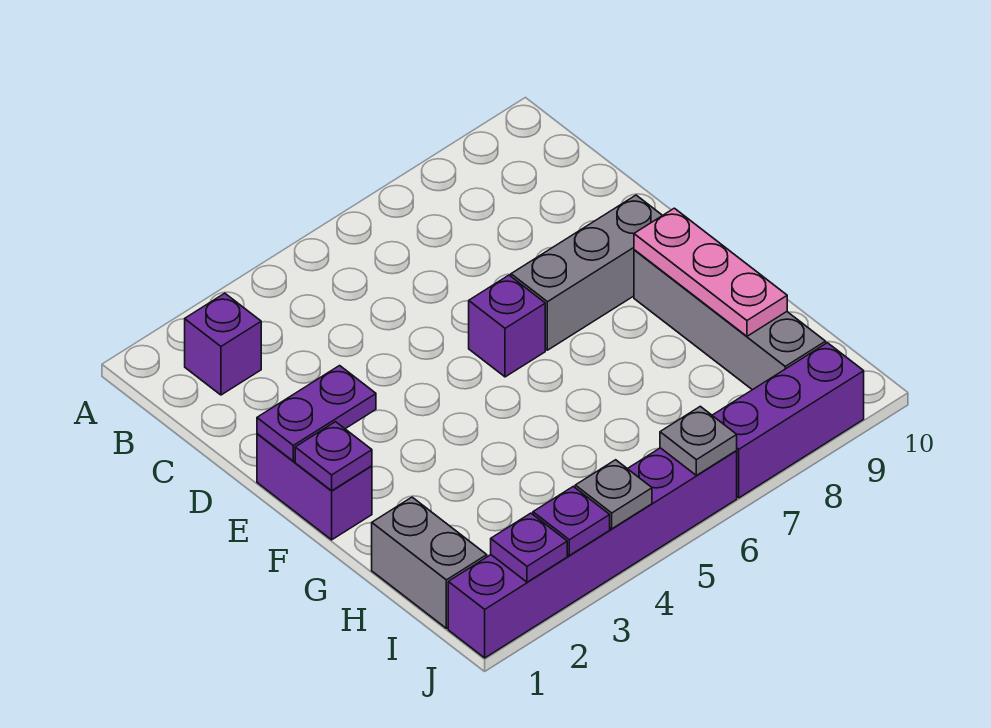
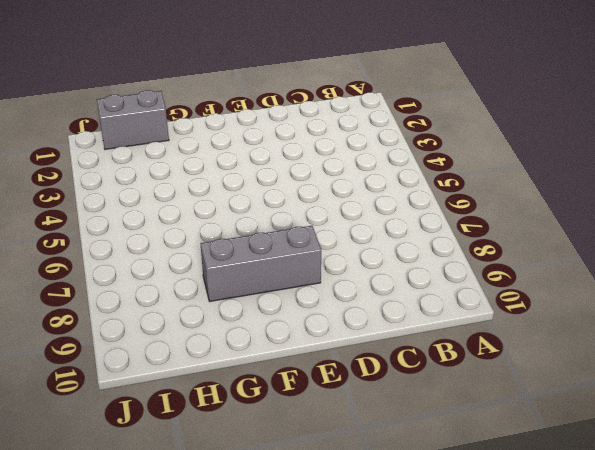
grey 1x3 brick [201,226,321,301] -> grey 1x3 brick turned to [511,195,662,350]
none -> purple 1x1 brick [185,293,261,395]
none -> purple 1x2 brick [257,434,372,540]
none -> purple 1x1 brick [469,275,545,377]

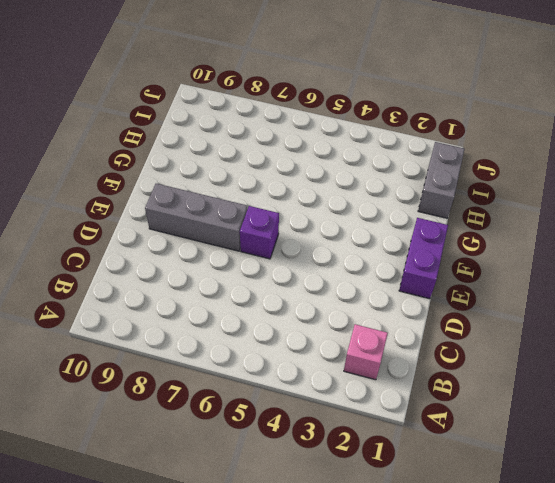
pink 1x1 brick [344,324,388,380] -> purple 1x1 brick [185,293,261,395]
none -> grey 1x4 brick [634,250,826,390]
none -> purple 1x6 brick [448,448,737,658]
none -> purple 1x3 brick [712,343,864,498]

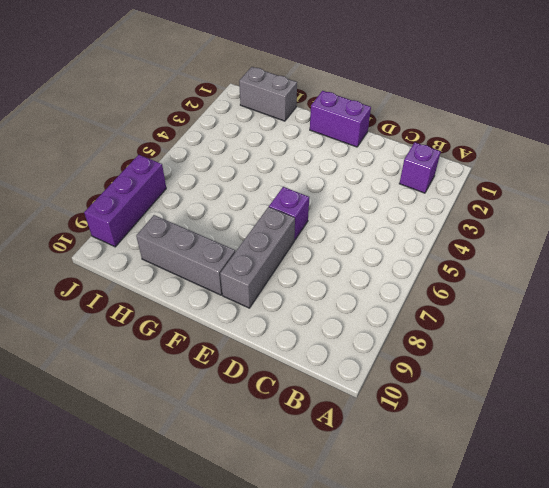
grey 1x3 brick [136,215,235,295] -> grey 1x4 brick [634,250,826,390]
none -> purple 1x6 brick [448,448,737,658]
none -> purple 1x2 plate [257,366,376,461]
none -> purple 1x1 plate [295,422,372,491]

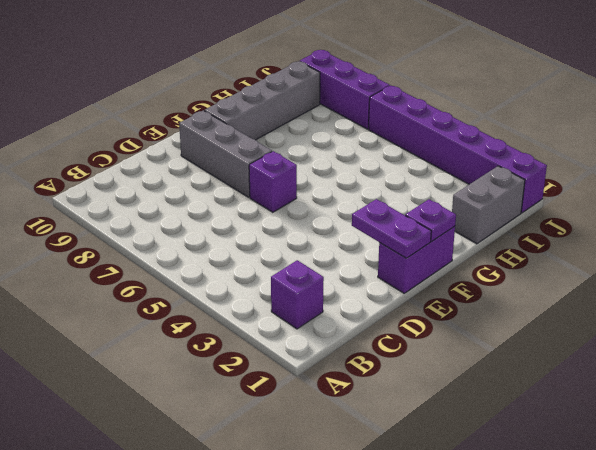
none -> pink 1x3 plate [634,208,787,336]
none -> purple 1x1 plate [491,513,567,582]
none -> purple 1x1 plate [533,486,610,555]

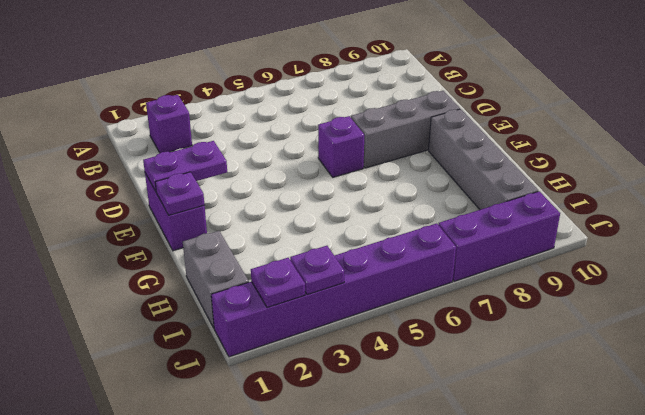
none -> pink 1x3 plate [634,208,787,336]
none -> grey 1x1 plate [575,460,652,529]
none -> grey 1x1 plate [660,406,737,475]

